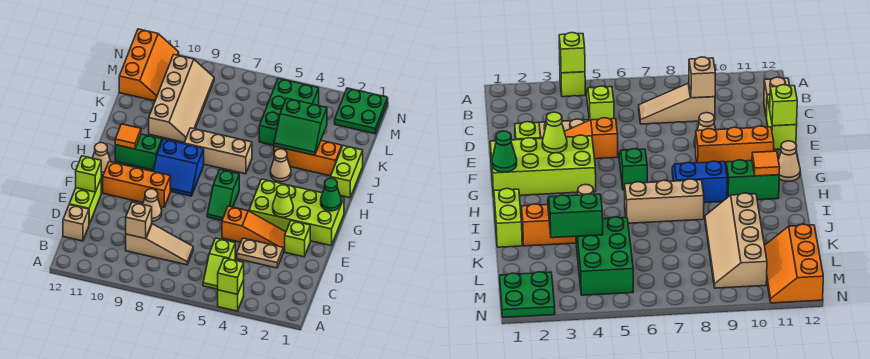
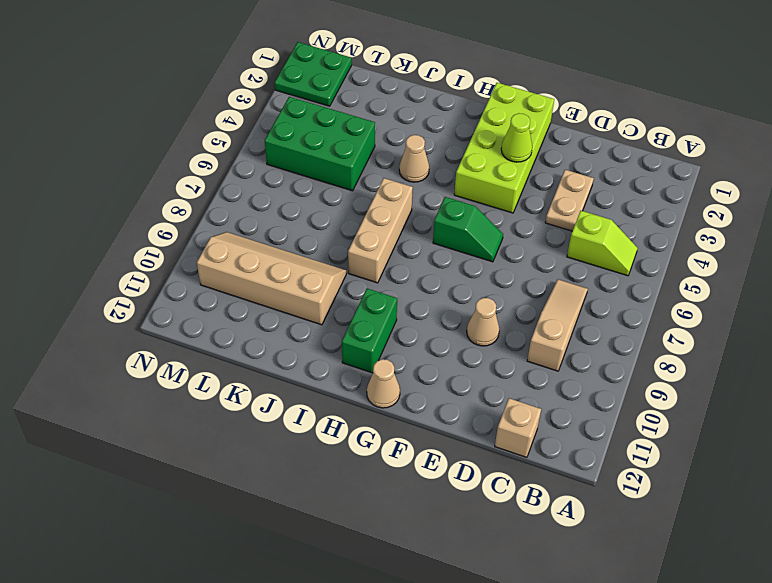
none -> lime 1x1 brick [218,280,244,311]
none -> lime 1x2 brick [69,179,101,224]
none -> lime 1x1 brick [285,221,310,257]
none -> orange 1x3 slope [222,206,286,252]

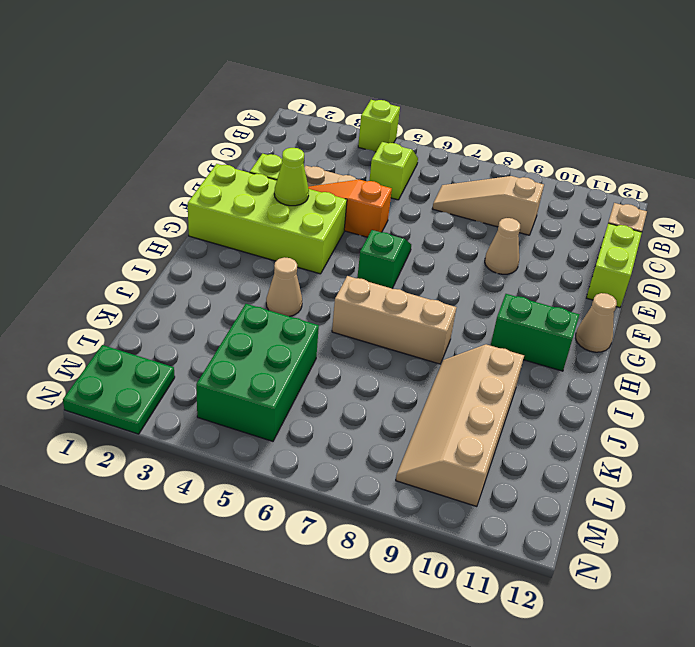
none -> orange 1x3 brick [103,162,170,207]
none -> blue 2x2 slope [153,139,204,196]
none -> lime 1x2 brick [331,146,363,198]
none -> orange 1x3 brick [274,141,342,176]

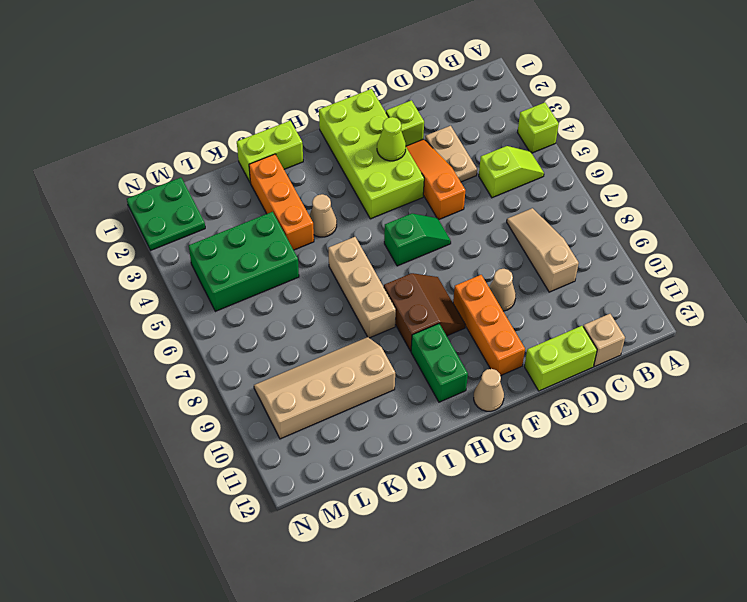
brown 2x2 slope [384,273,465,351] -> blue 2x2 slope [153,139,204,196]
none -> orange 2x3 slope [119,29,179,101]
none -> lime 1x1 brick [218,258,244,294]
none -> tan 1x1 brick [126,202,152,239]
none -> lime 1x1 brick [76,156,101,192]

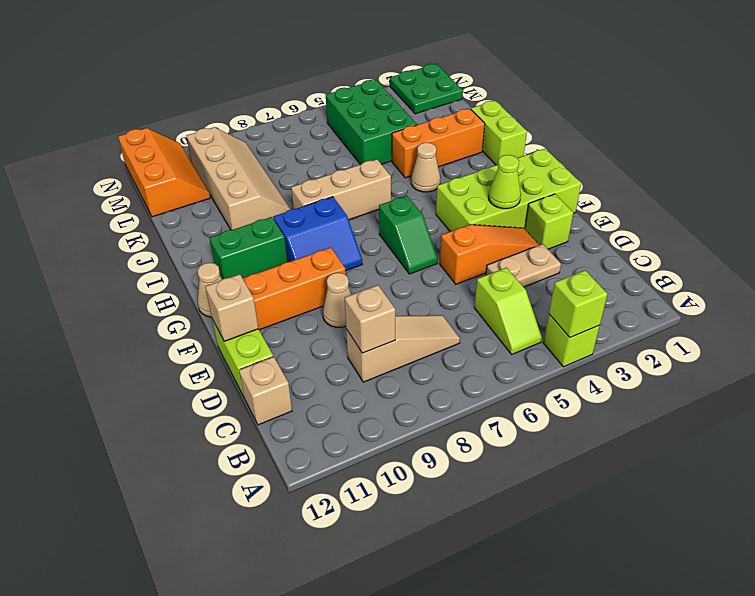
tan 1x1 brick [205,274,258,341] -> lime 1x1 brick [76,156,101,192]
none -> green 1x1 cone [321,178,341,211]
none -> orange 1x1 tile [115,124,141,149]
none -> green 2x2 slope [274,98,327,155]

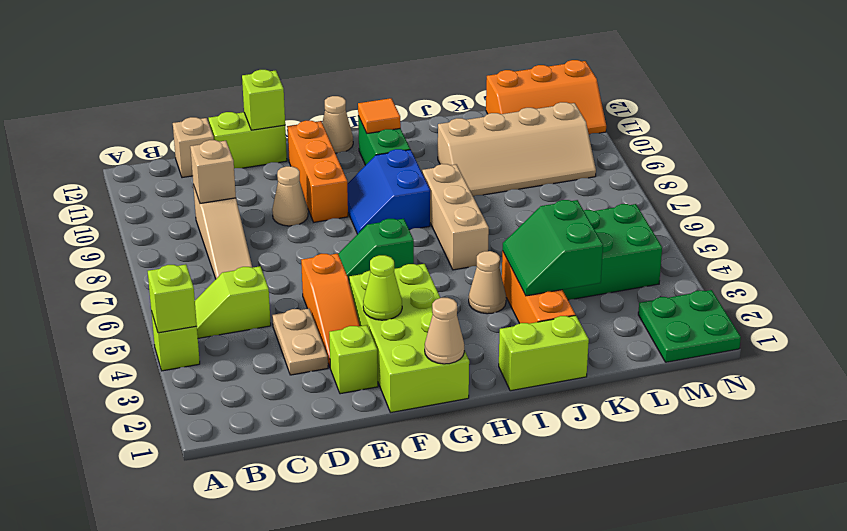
tan 1x1 cone [425,298,464,364] -> green 1x1 cone [321,178,341,211]

